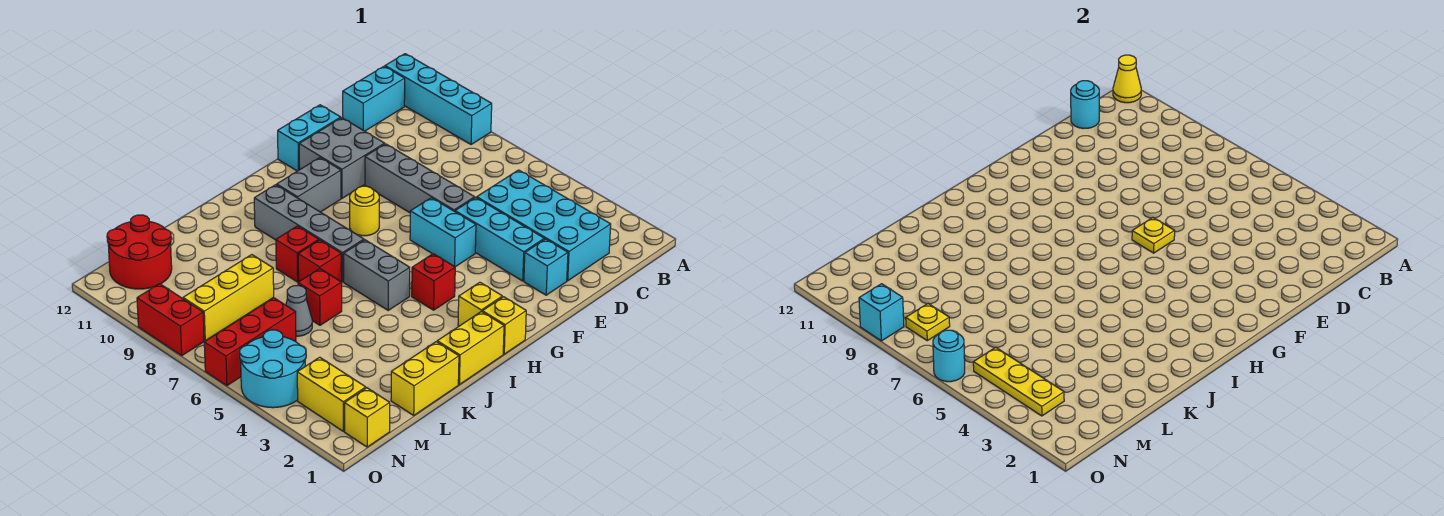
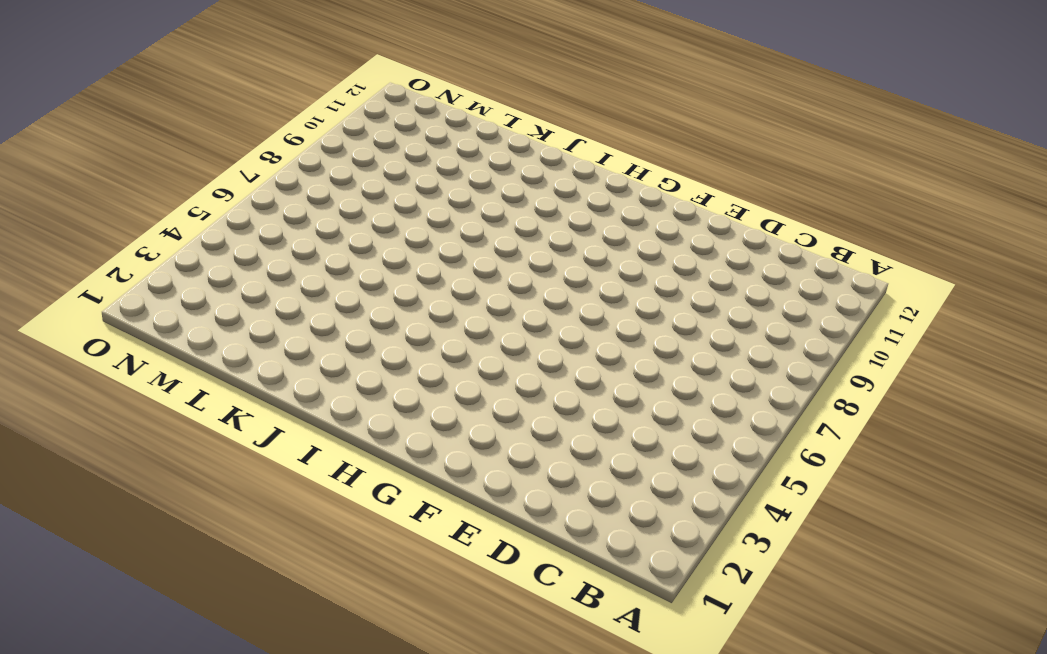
none -> cyan 1x4 brick [385,54,492,145]
none -> cyan 1x2 brick [343,66,405,131]
none -> cyan 2x4 brick [477,170,611,281]
none -> cyan 1x1 brick [524,239,568,295]

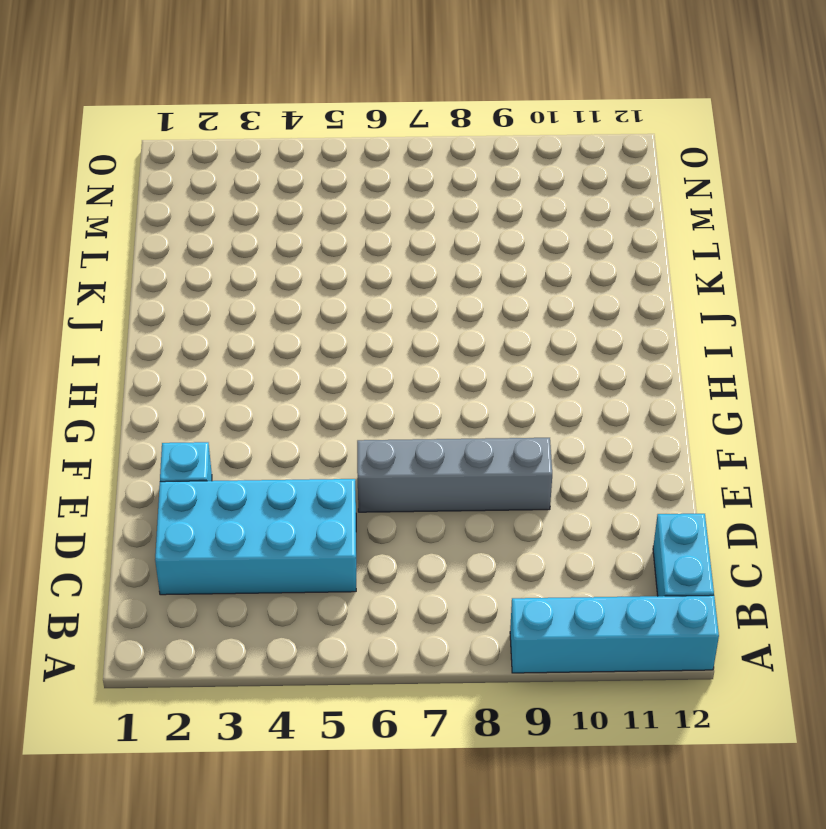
none -> cyan 1x3 brick [455,198,544,281]
none -> grey 2x2 brick [299,118,385,198]
none -> cyan 1x2 brick [278,105,341,171]
none -> cyan 1x2 brick [410,198,476,267]

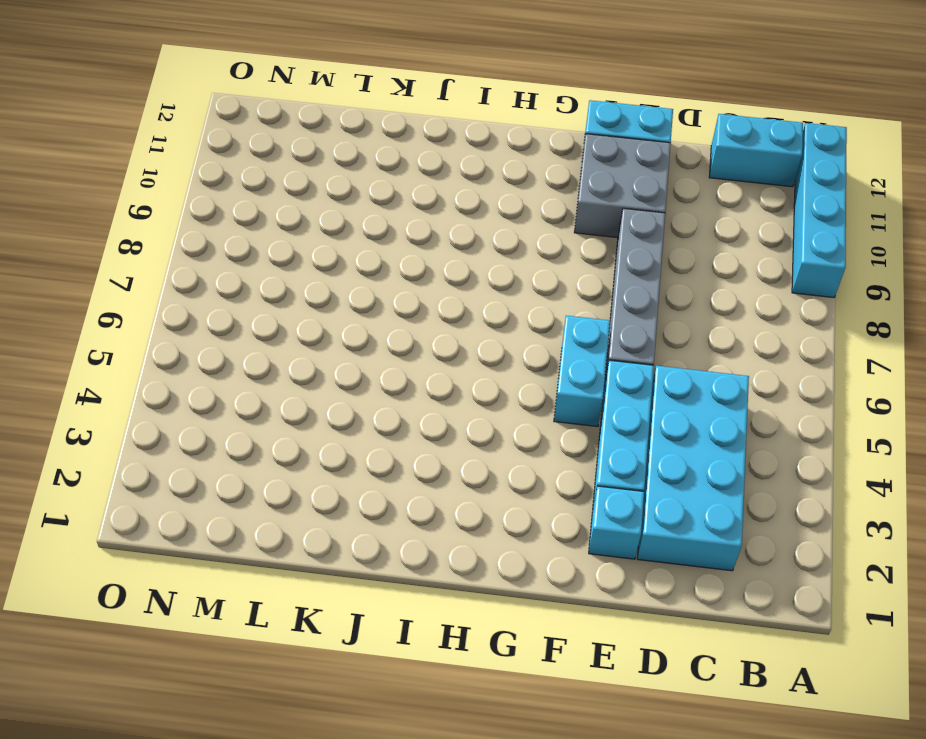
none -> yellow 1x1 round brick [350,186,379,236]
none -> grey 1x2 brick [277,158,341,212]
none -> yellow 1x1 brick [482,297,526,354]
none -> yellow 1x1 brick [458,282,502,326]

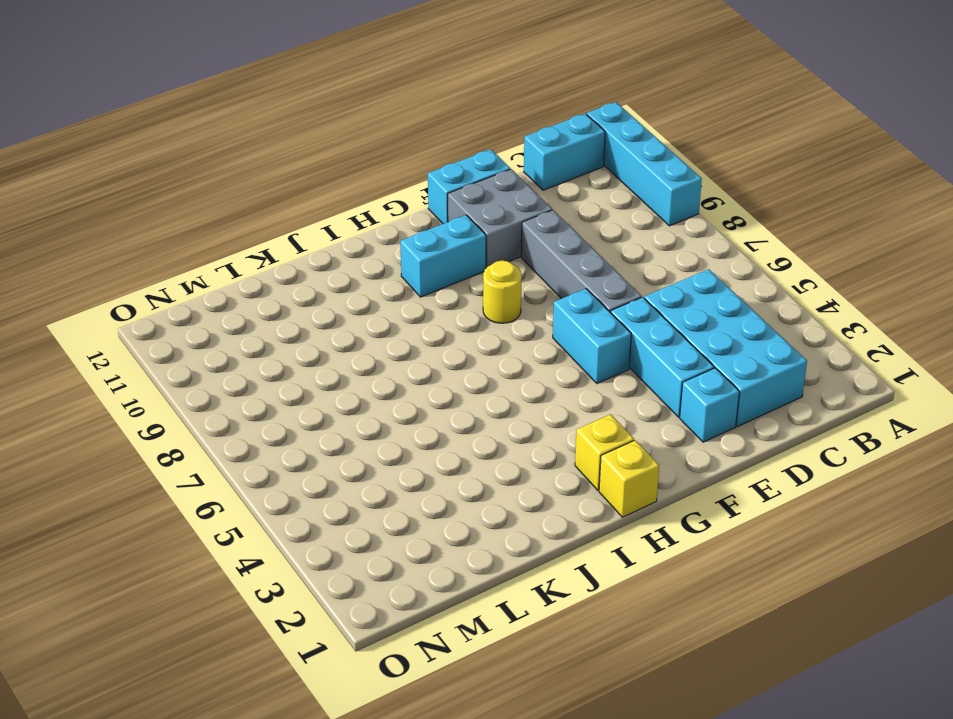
cyan 1x2 brick [400,215,486,297] -> grey 1x2 brick [277,158,341,212]
none -> red 1x1 brick [412,254,455,310]
none -> yellow 1x2 brick [437,312,504,385]
none -> grey 1x2 brick [344,240,410,310]
none -> grey 1x4 brick [254,185,364,282]

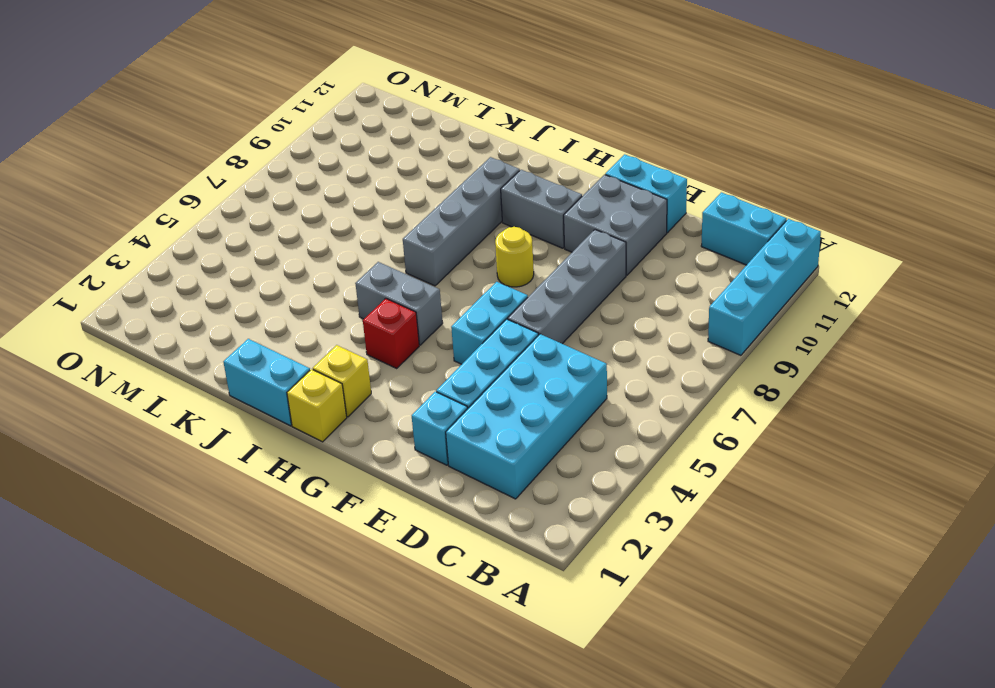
grey 1x2 brick [355,262,443,345] -> grey 1x2 brick turned to [344,240,410,310]
cyan 1x2 brick [223,339,310,426] -> yellow 1x2 brick [437,312,504,385]
none -> red 1x1 brick [298,240,342,282]
none -> red 1x1 brick [276,226,319,282]
none -> yellow 1x2 brick [391,342,459,415]
none -> red 1x1 brick [298,269,342,325]

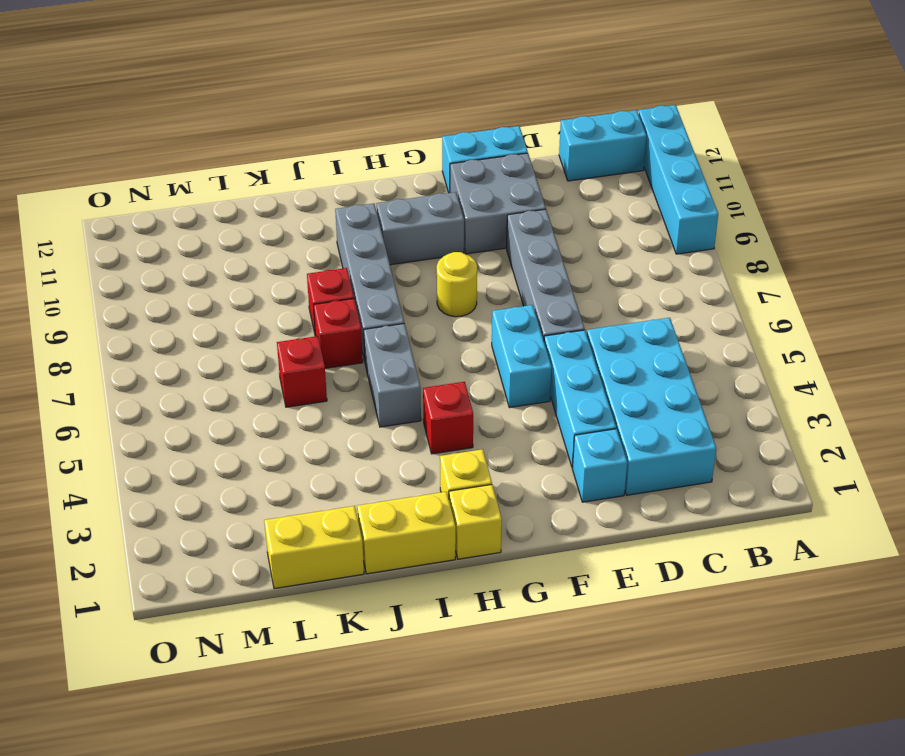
none -> grey 1x1 cone [286,286,312,336]
none -> yellow 1x3 brick [183,255,274,341]
none -> red 1x3 brick [204,298,296,386]
none -> red 2x2 round brick [107,215,172,289]

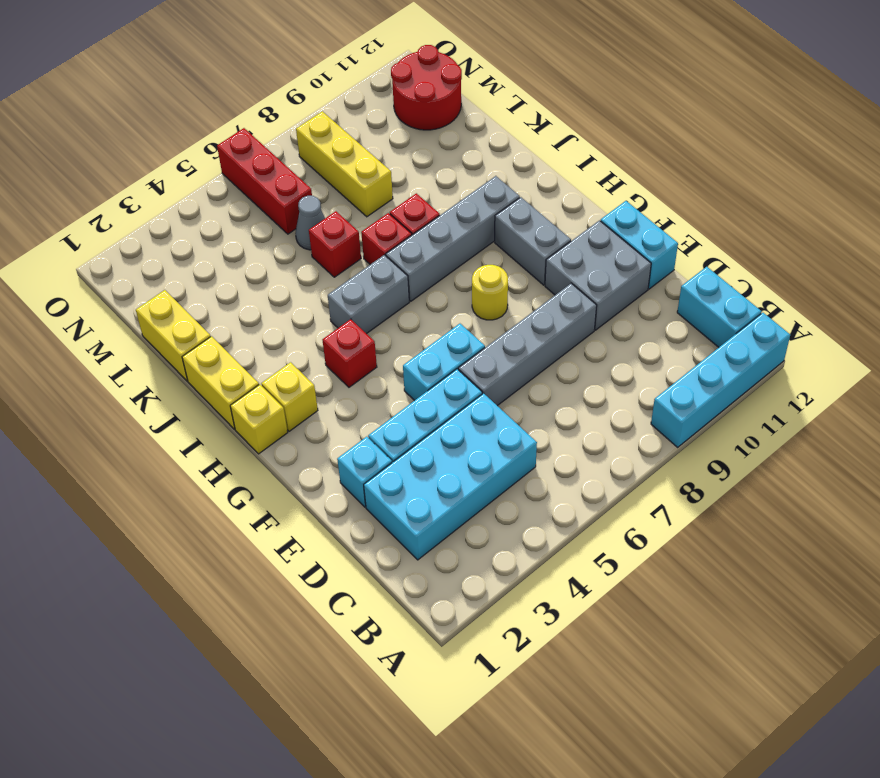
none -> yellow 1x1 brick [345,388,390,447]
none -> yellow 1x2 brick [297,357,366,431]
none -> cyan 2x2 round brick [240,330,306,408]
none -> red 1x2 brick [137,284,204,356]

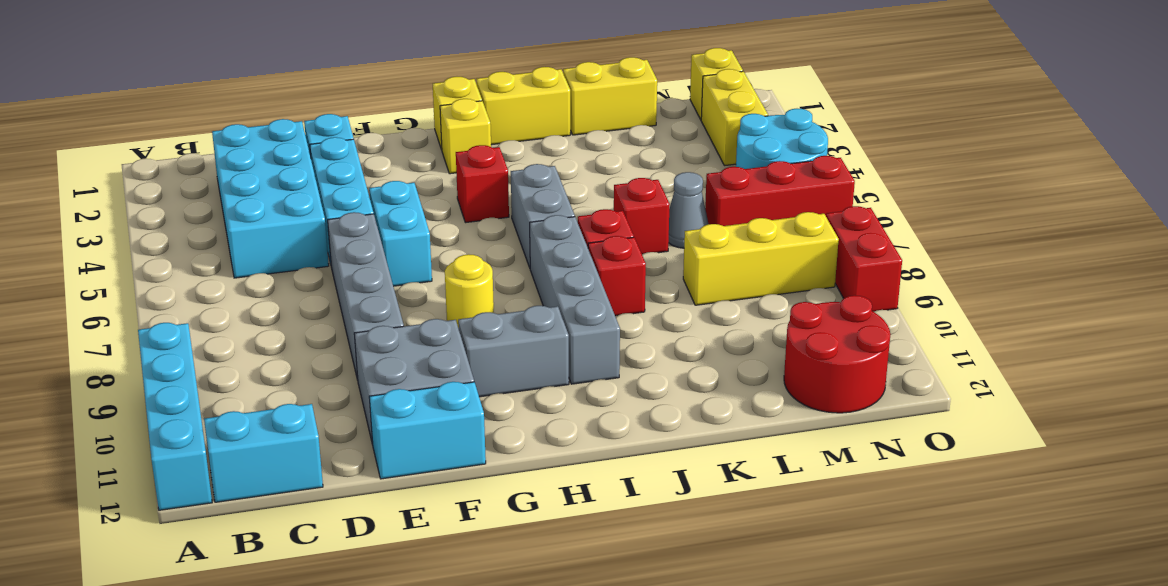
none -> yellow 1x1 cone [1113,55,1141,103]
none -> cyan 1x1 round brick [1071,81,1099,129]
none -> yellow 1x1 plate [1132,218,1175,253]
none -> yellow 1x3 plate [973,347,1064,416]

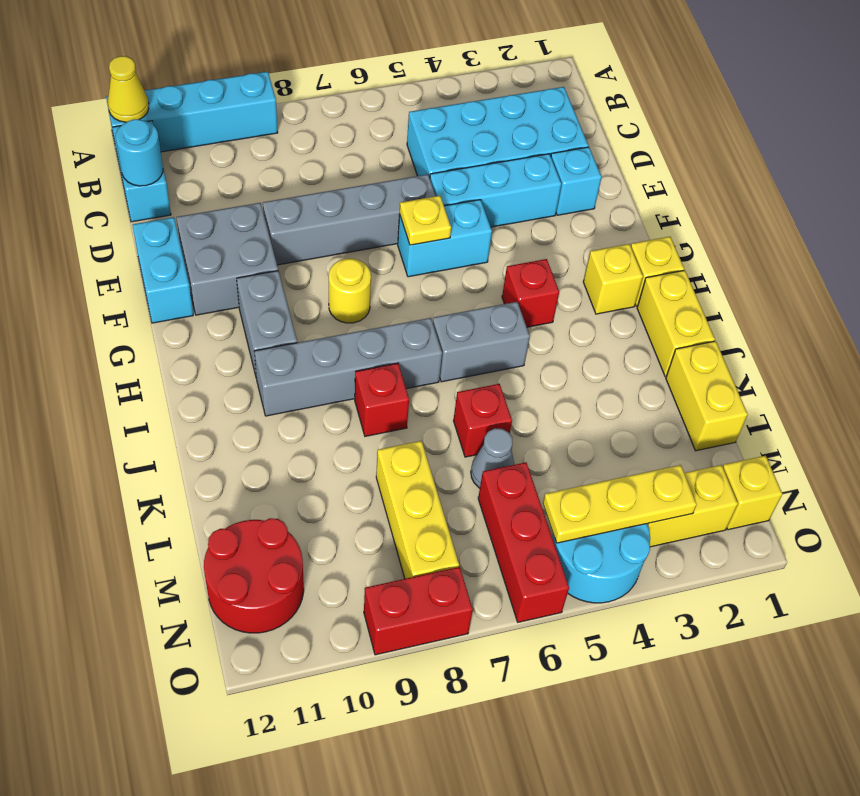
none -> red 1x1 brick [298,240,342,282]
none -> yellow 1x1 plate [906,304,950,341]
none -> cyan 1x1 round brick [933,330,965,382]
none -> cyan 1x1 brick [859,284,904,341]

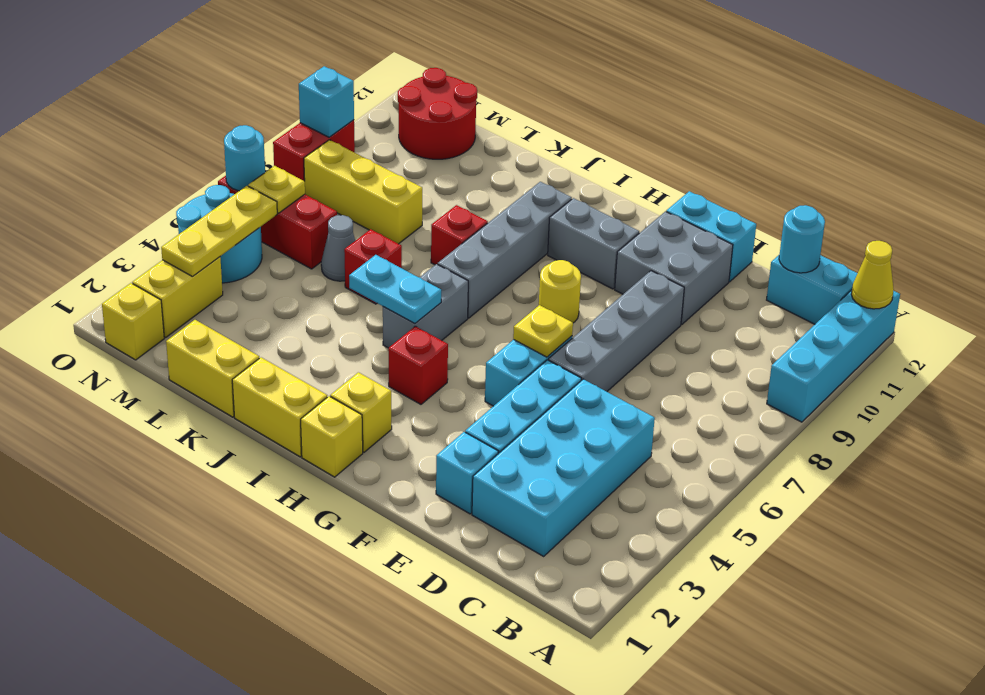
cyan 1x2 plate [349,255,441,323] -> none
yellow 1x1 plate [248,166,305,213] -> yellow 1x1 plate moved to [906,304,950,341]
none -> red 1x1 brick [298,240,342,282]

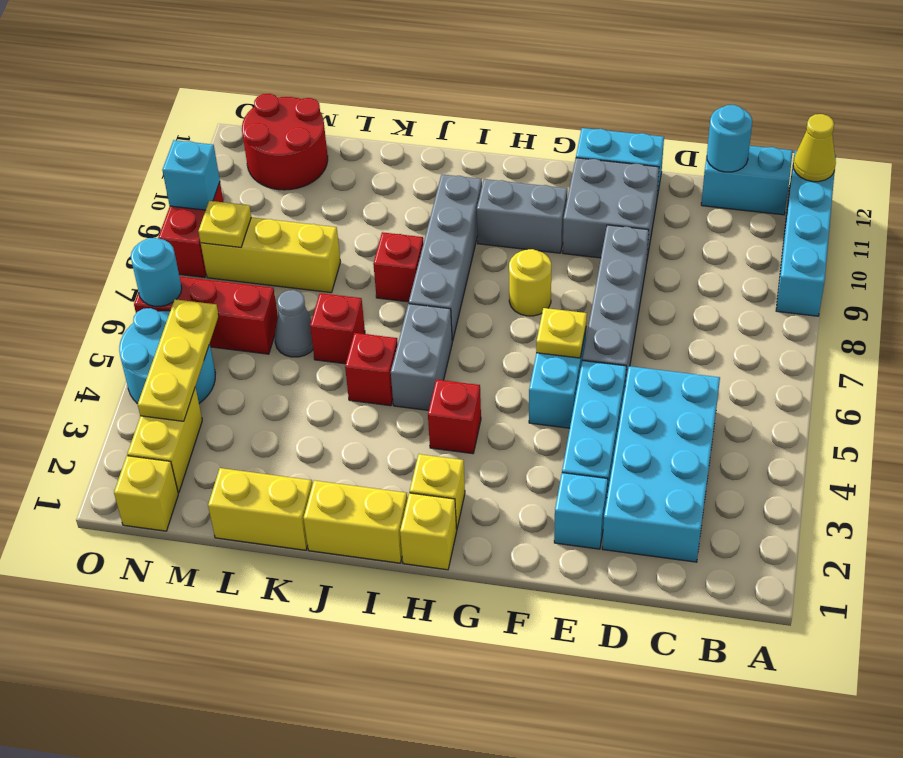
red 1x1 brick [345,333,398,406] -> red 1x1 brick moved to [298,240,342,282]

